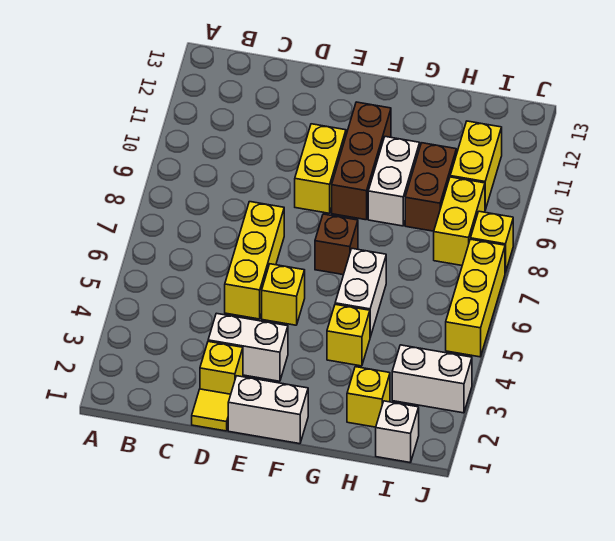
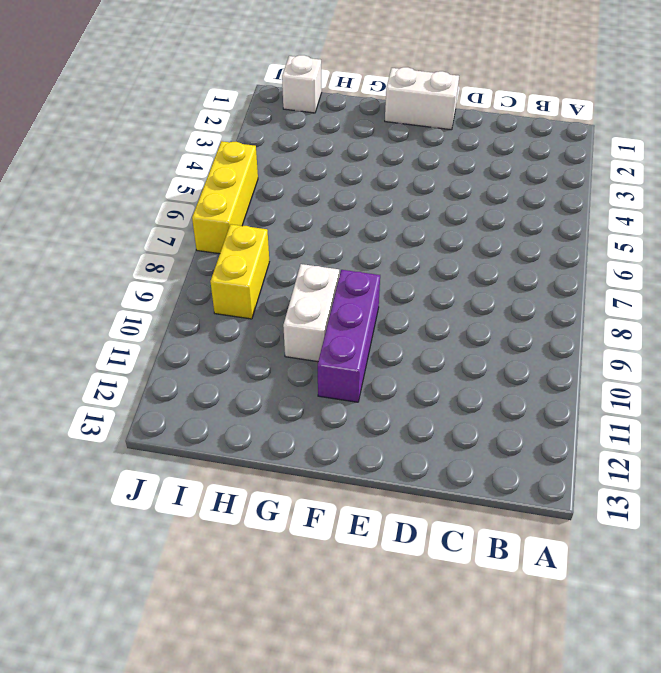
purple 1x3 brick [318,270,380,402] -> brown 1x3 brick [332,102,391,220]
none -> yellow 1x1 tile [192,389,231,431]
none -> yellow 1x1 brick [200,342,243,394]
none -> white 1x2 brick [208,313,288,381]

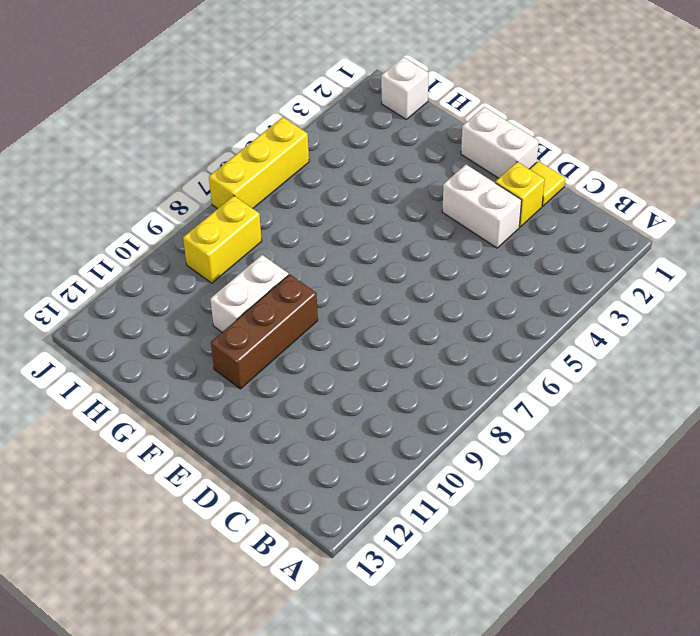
none -> yellow 1x3 brick [225,202,284,319]
none -> yellow 1x1 brick [262,264,305,325]
none -> yellow 1x2 brick [295,124,346,213]

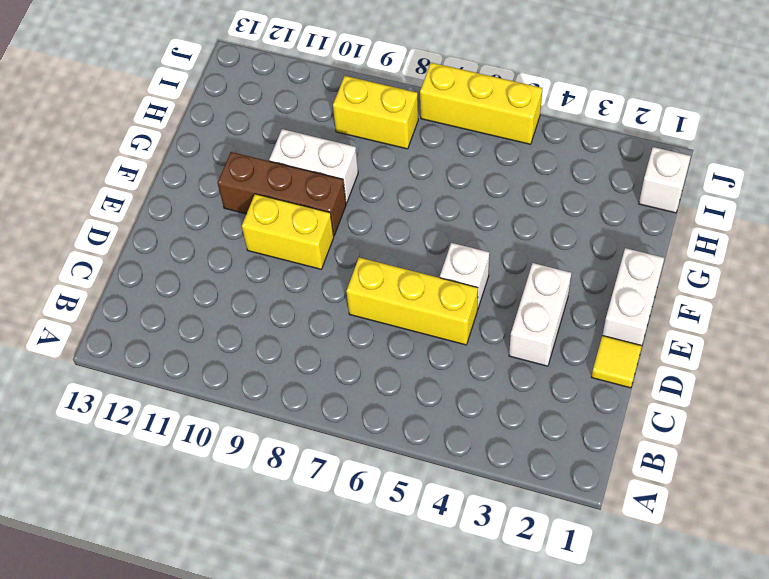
white 1x1 brick [440,243,490,308] -> yellow 1x1 brick [262,264,305,325]
none -> yellow 1x1 brick [200,342,243,394]
none -> brown 1x1 brick [315,214,358,275]
none -> yellow 1x1 brick [327,304,370,366]

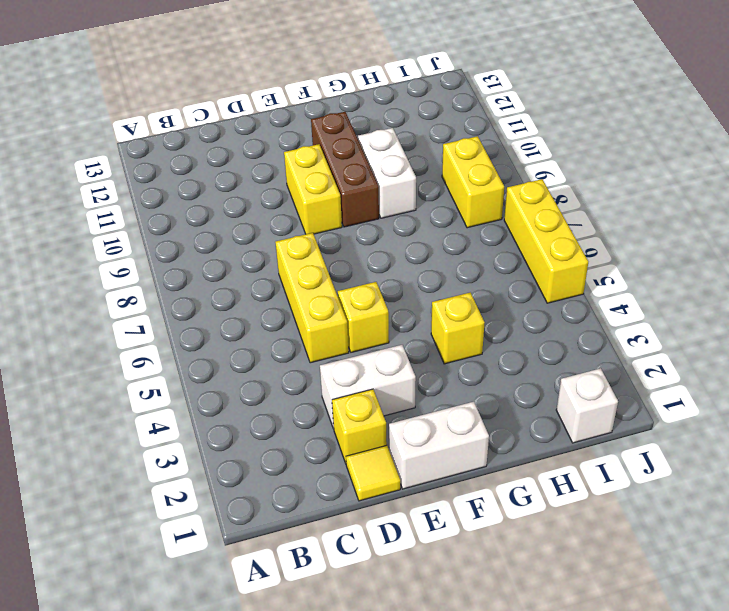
none -> brown 1x1 brick [315,214,358,275]
none -> white 1x2 brick [335,249,386,337]
none -> yellow 1x1 brick [347,367,390,427]

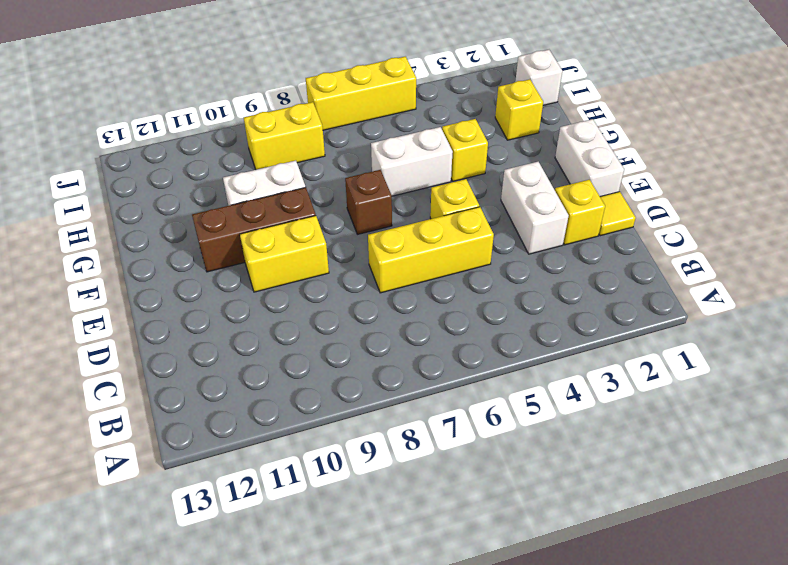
none -> brown 1x2 brick [405,143,456,231]
none -> white 1x2 brick [392,345,472,413]
none -> yellow 1x2 brick [450,121,502,210]

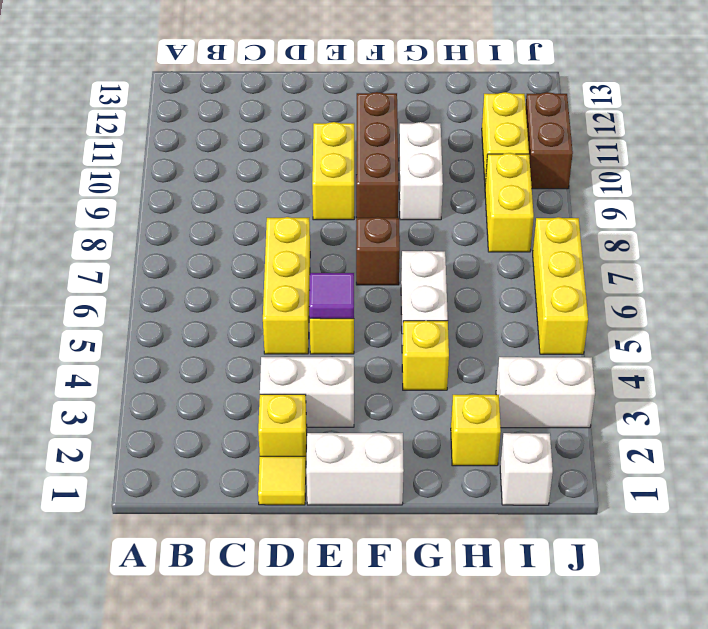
purple 1x1 tile [309,273,354,319] -> none
brown 1x2 brick [526,92,573,189] -> brown 1x2 brick moved to [405,143,456,231]
none -> yellow 1x1 brick [471,211,513,273]

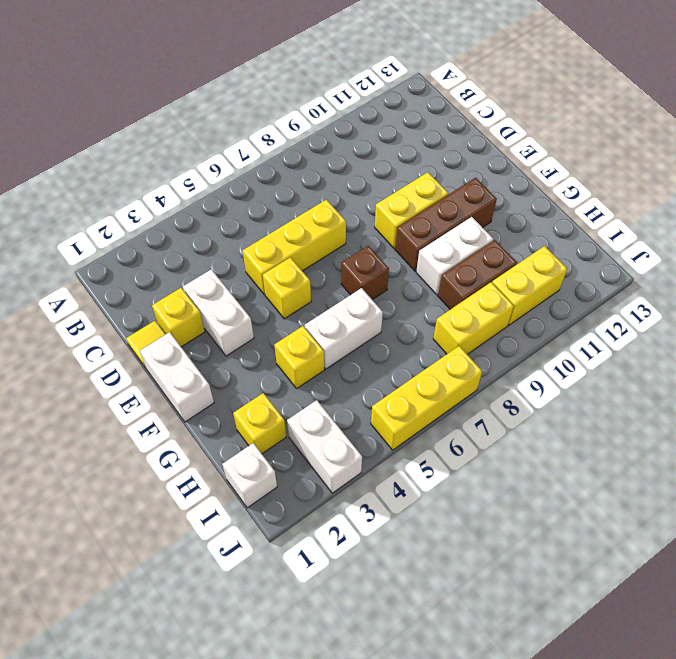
none -> yellow 1x1 brick [471,211,513,273]

